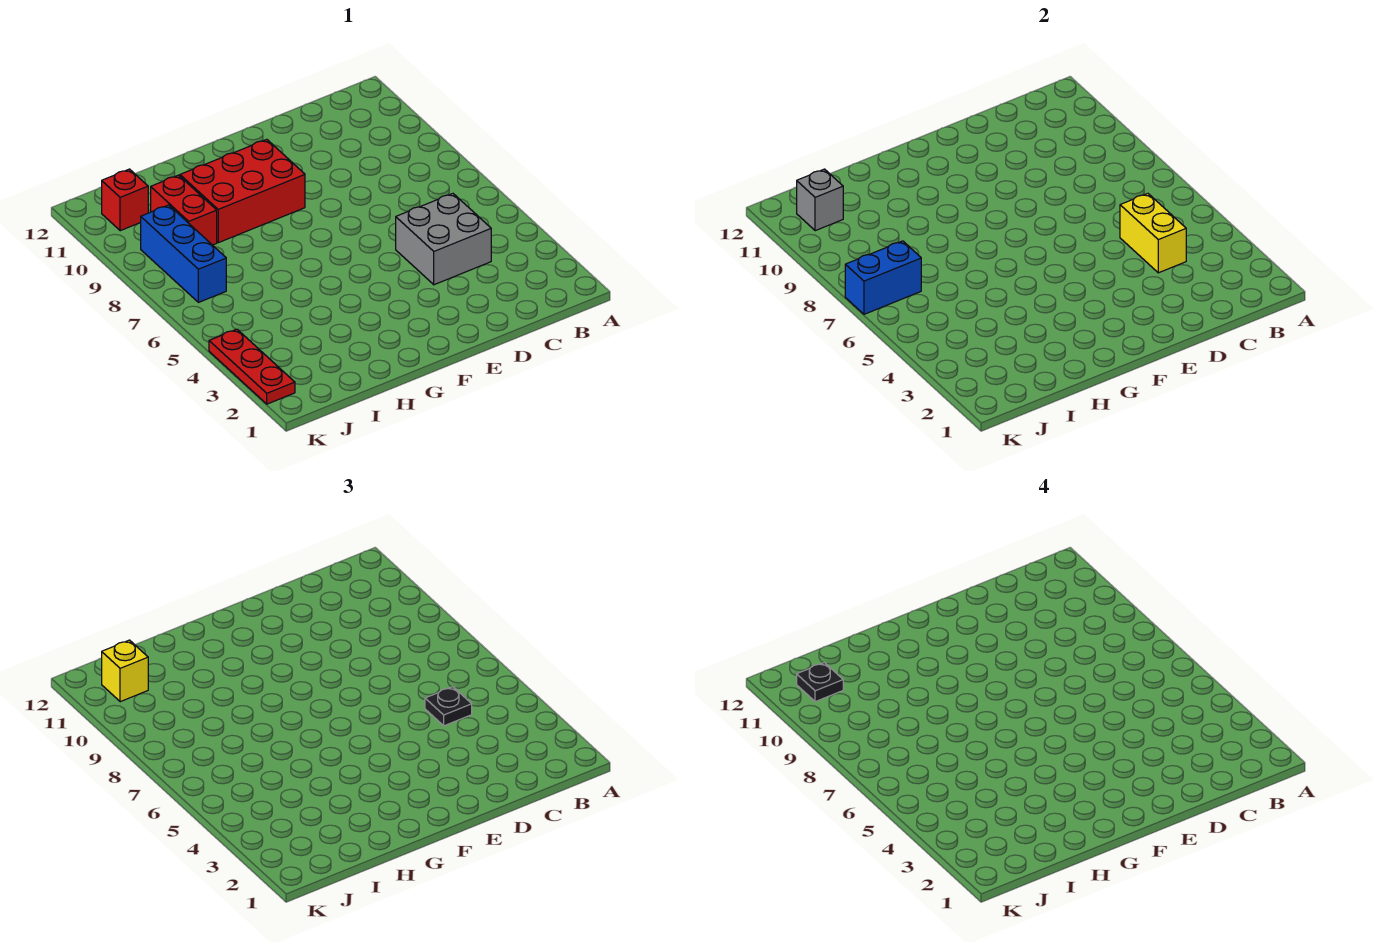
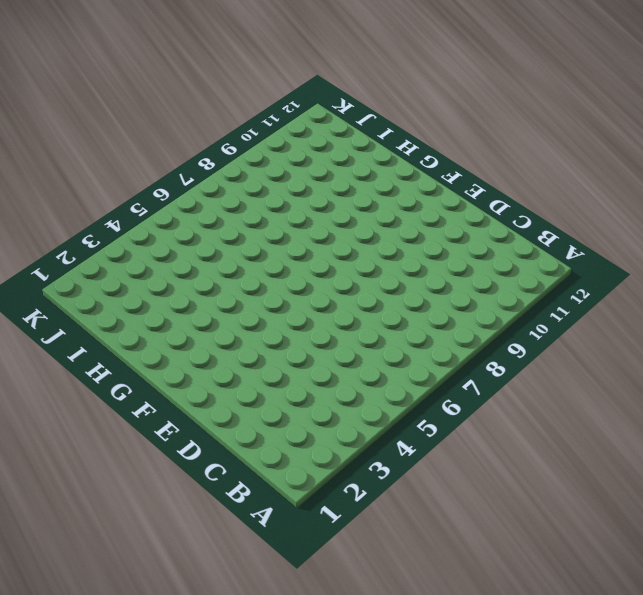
none -> grey 2x2 brick [396,194,491,285]
none -> red 2x3 brick [180,139,305,243]
none -> red 1x2 brick [151,175,217,245]

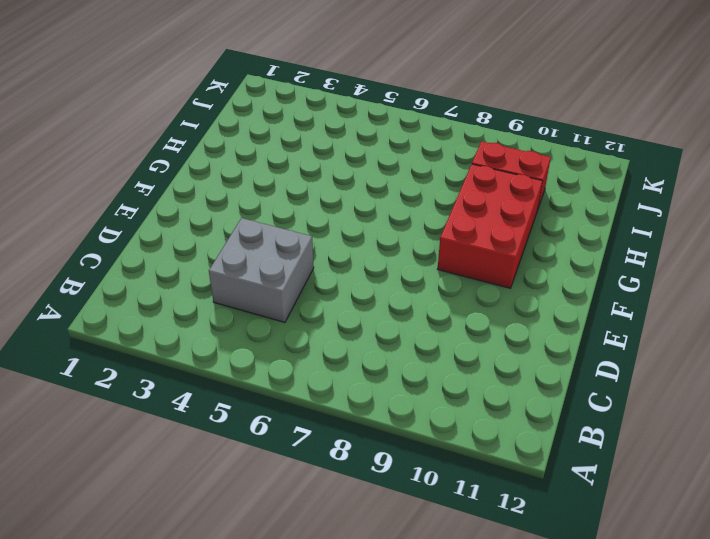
none -> blue 1x3 brick [141,205,226,302]
none -> red 1x1 brick [102,169,148,231]
none -> red 1x3 plate [209,329,295,404]

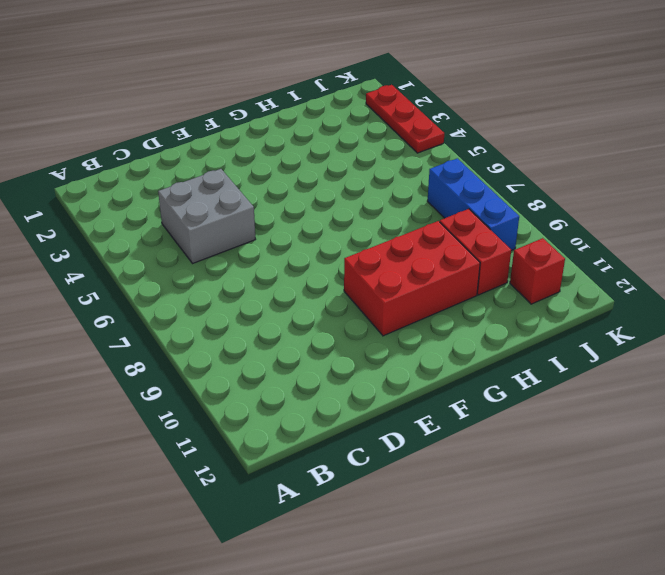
none -> yellow 1x2 brick [1120,194,1186,273]
none -> blue 1x2 brick [845,241,921,314]
none -> grey 1x1 brick [797,169,843,231]

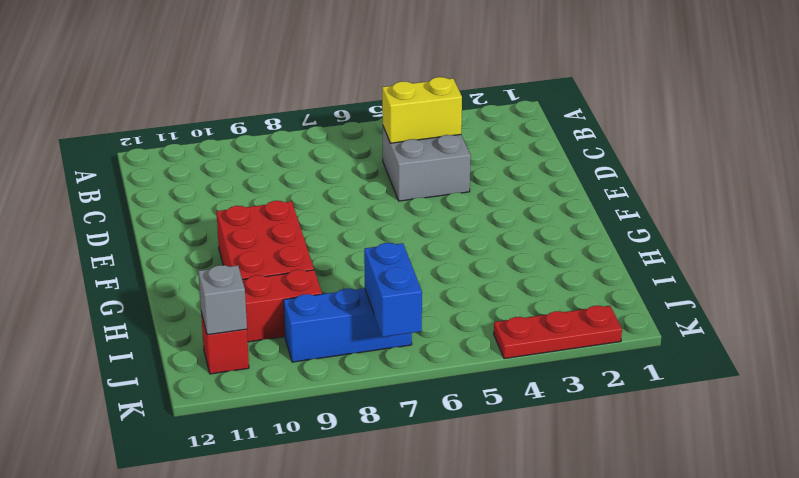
none -> black 1x1 plate [425,687,472,726]
none -> yellow 1x1 brick [102,640,148,702]
none -> black 1x1 plate [797,663,843,702]

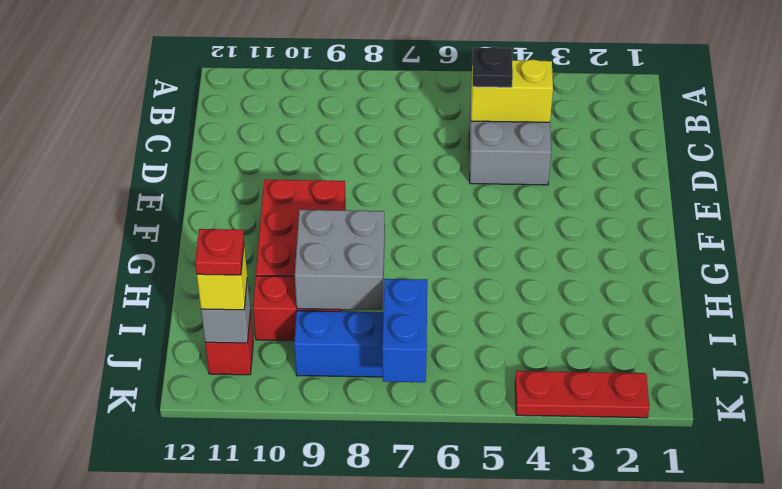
grey 2x2 brick [295,210,385,310] -> none
red 1x1 plate [195,229,244,275] -> black 1x1 plate [797,663,843,702]

